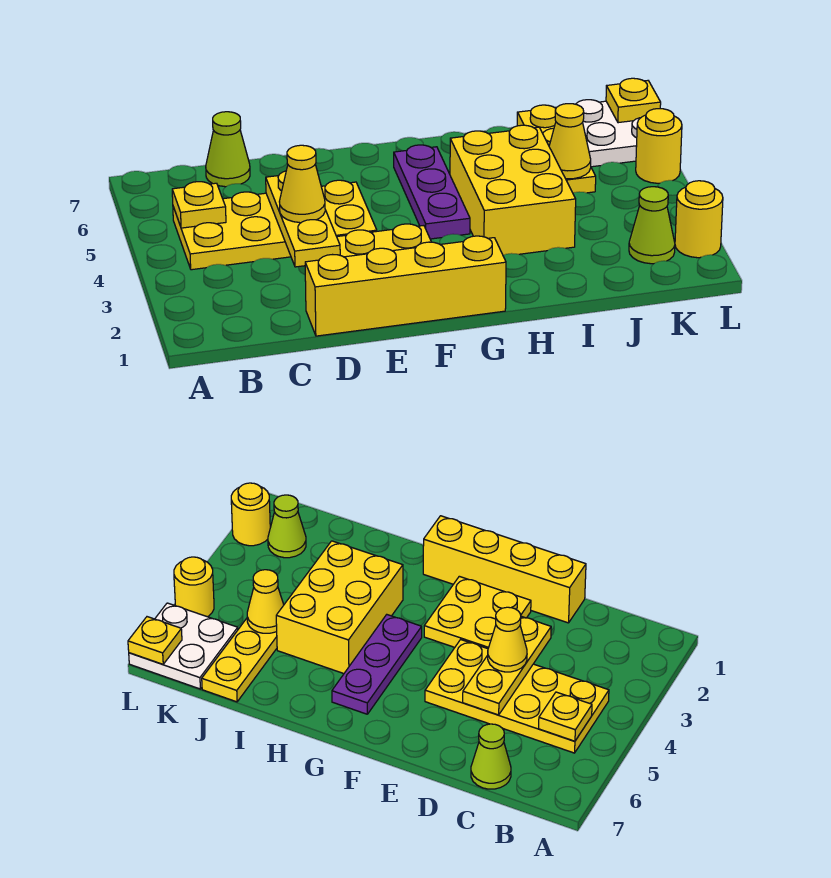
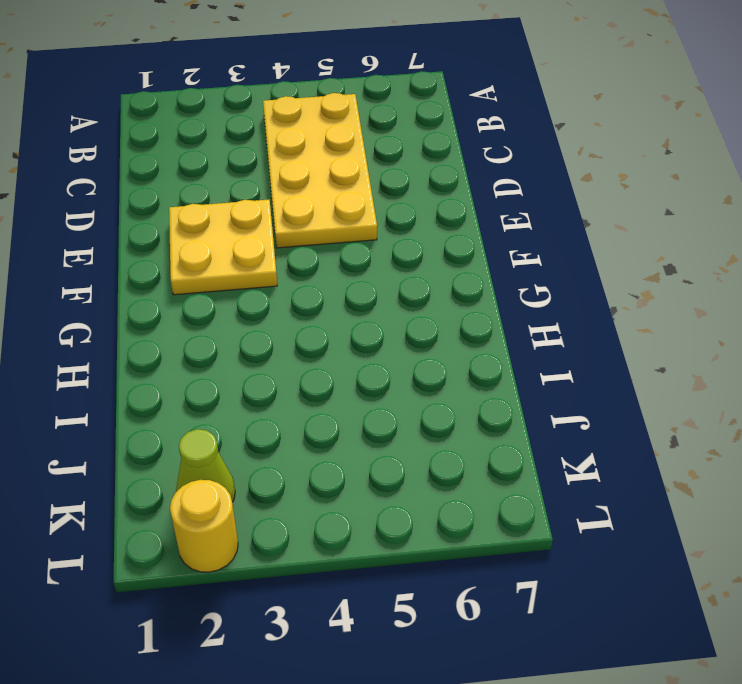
none -> lime 1x1 cone [206,112,250,187]
none -> yellow 1x4 brick [305,236,506,336]
none -> purple 1x3 plate [394,145,470,239]

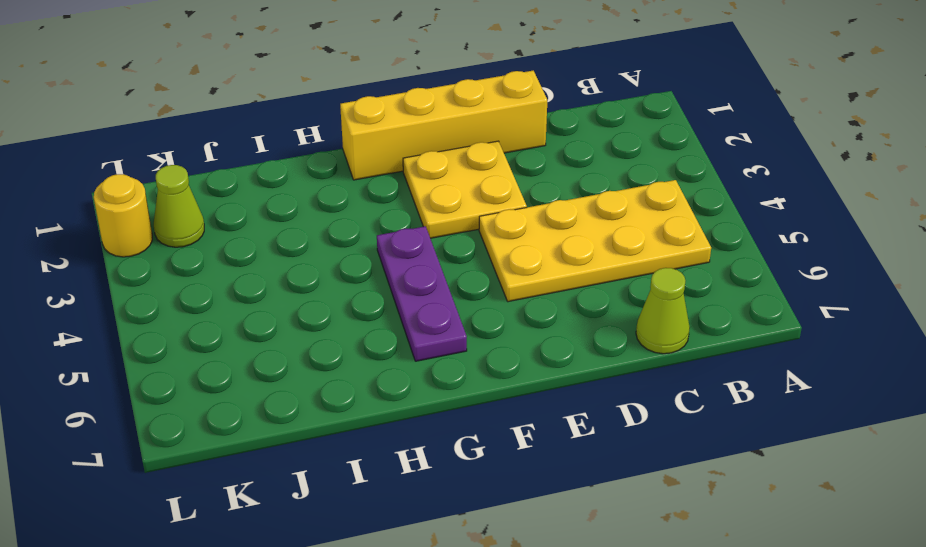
none -> yellow 2x3 brick [450,125,576,255]
none -> yellow 1x3 plate [517,105,596,193]
none -> white 2x2 plate [576,100,640,167]

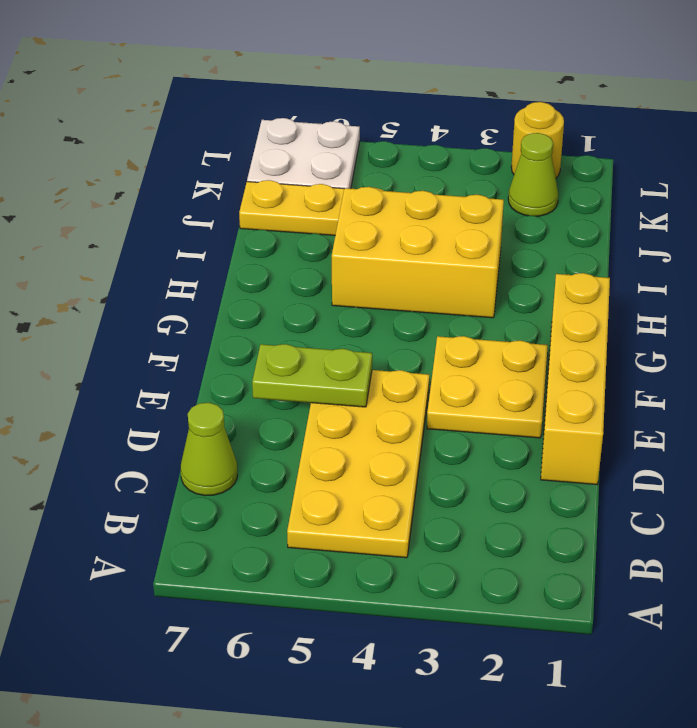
lime 1x2 plate [252,344,372,407] -> none
none -> purple 1x3 plate [394,145,470,239]
none -> yellow 1x1 round brick [636,109,682,183]
none -> yellow 1x1 plate [172,182,226,228]

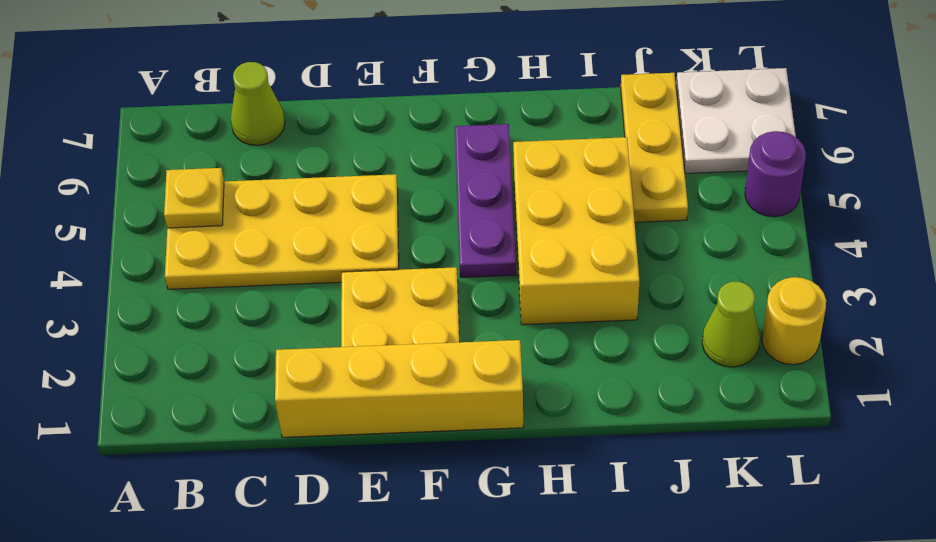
purple 1x1 round brick [745,131,806,217] -> yellow 1x1 round brick [636,109,682,183]
none -> yellow 1x3 plate [266,171,340,267]
none -> yellow 1x1 cone [549,104,591,179]
none -> yellow 1x1 plate [606,78,661,123]

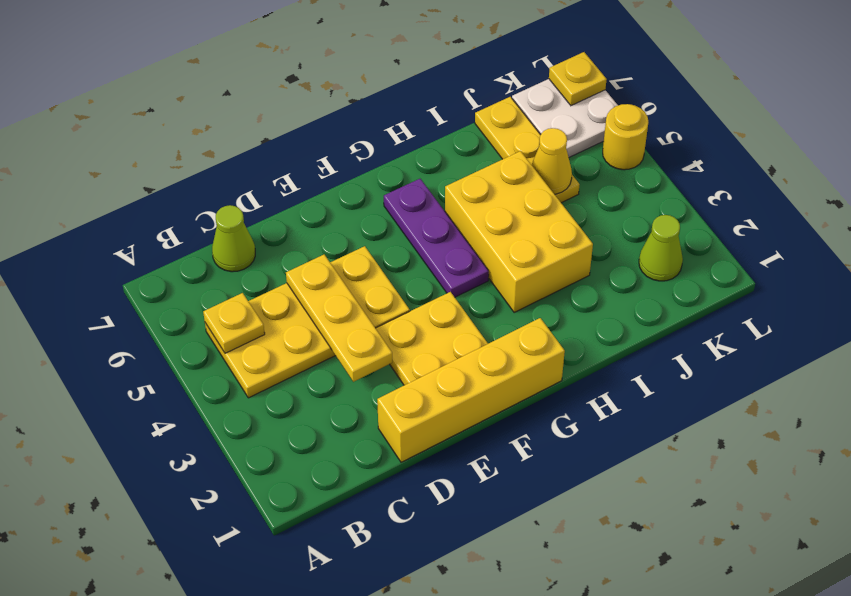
none -> yellow 1x1 round brick [675,181,723,258]
none -> yellow 1x1 cone [279,145,325,223]

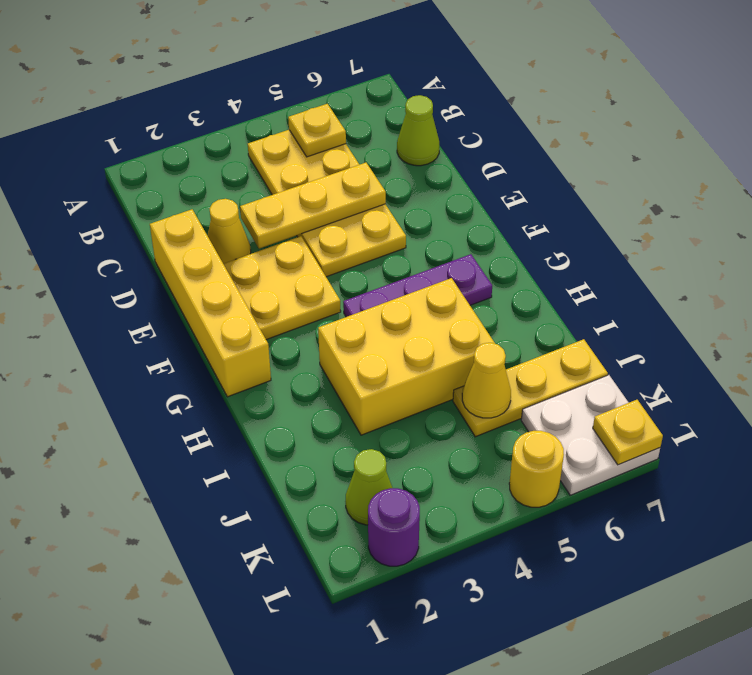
yellow 1x1 cone [208,199,251,264] -> yellow 1x1 cone moved to [279,145,325,223]
purple 1x1 round brick [368,488,420,566] -> yellow 1x1 round brick [675,181,723,258]

